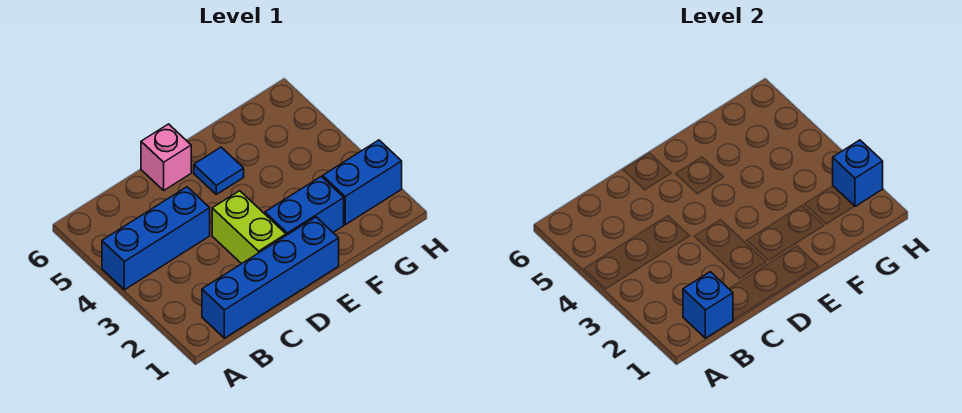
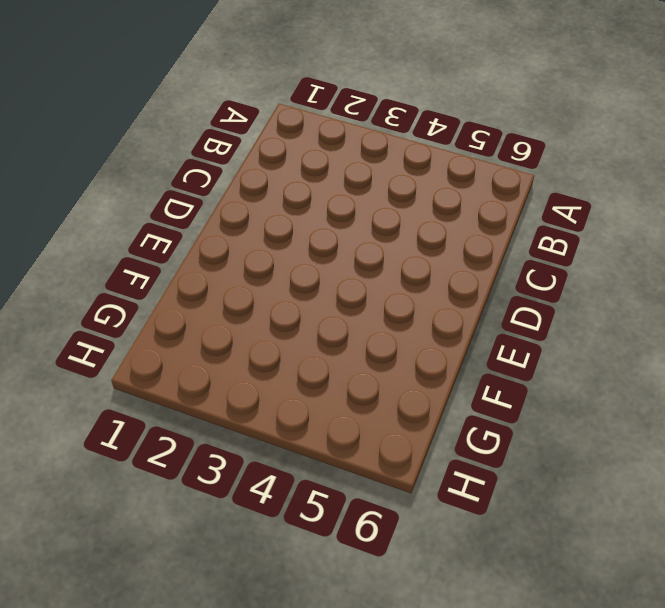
none -> blue 1x3 brick [102,187,210,290]
none -> blue 1x4 brick [202,217,339,338]

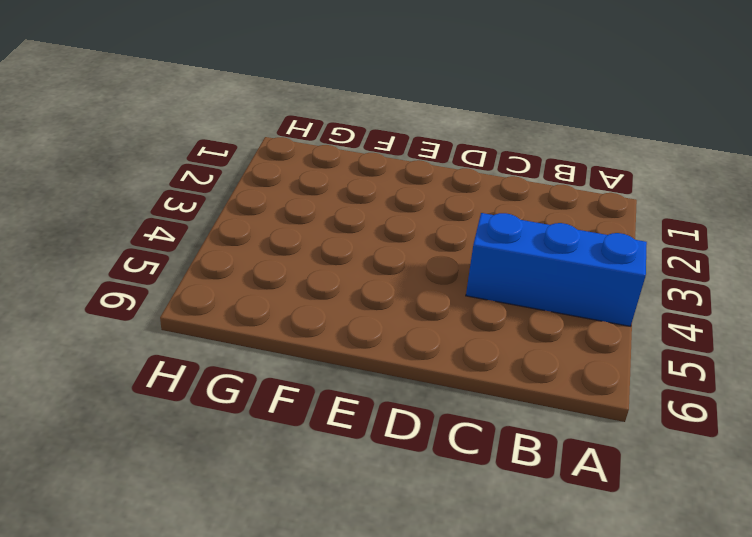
none -> blue 1x4 brick [202,217,339,338]
none -> lime 1x2 brick [212,191,286,264]

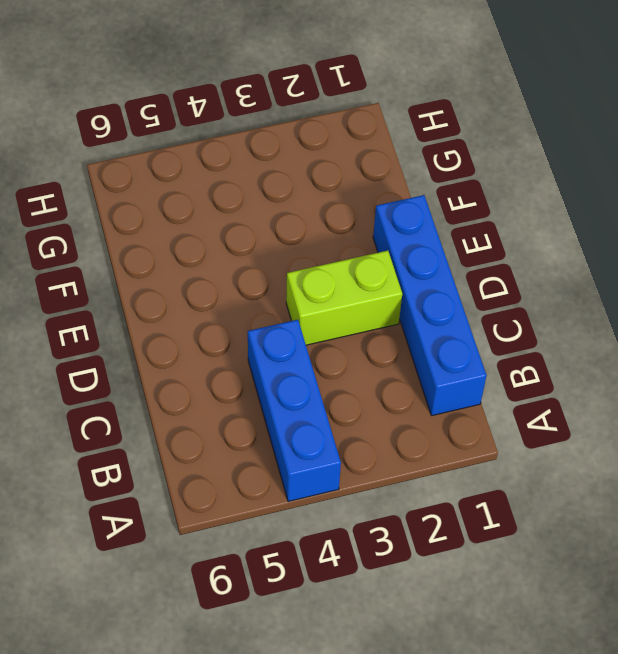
none -> pink 1x1 brick [141,124,191,190]
none -> blue 1x2 brick [265,177,344,235]

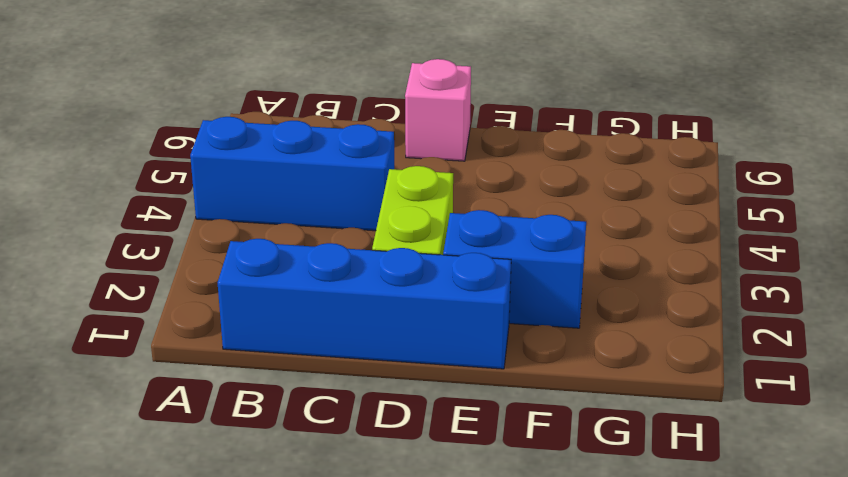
none -> blue 1x1 tile [194,147,244,194]
none -> blue 1x2 brick [323,140,402,225]

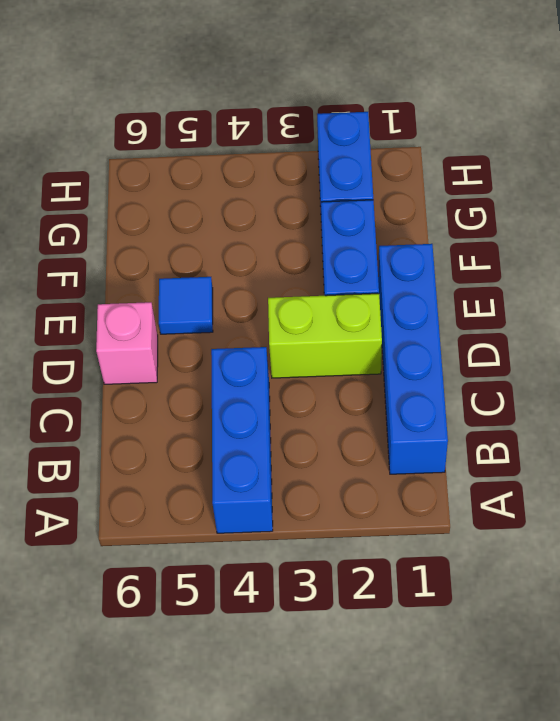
none -> blue 1x1 brick [683,272,733,338]
none -> blue 1x1 brick [833,140,883,206]

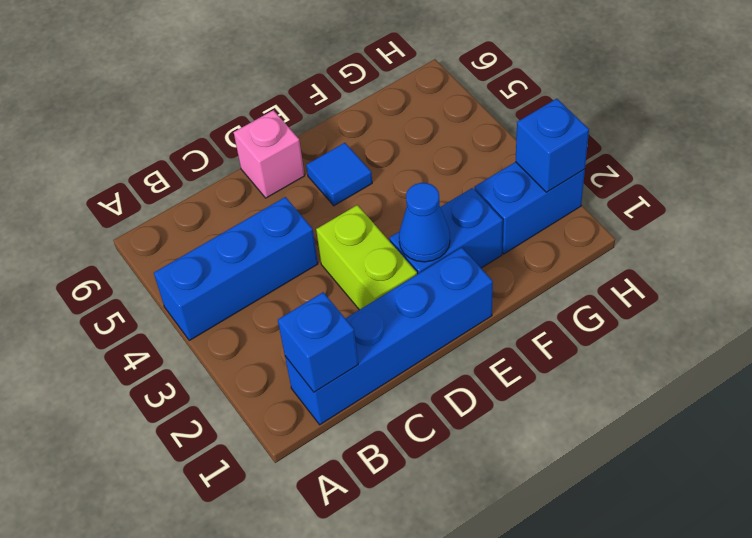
blue 1x1 cone [399,183,450,262] -> none

